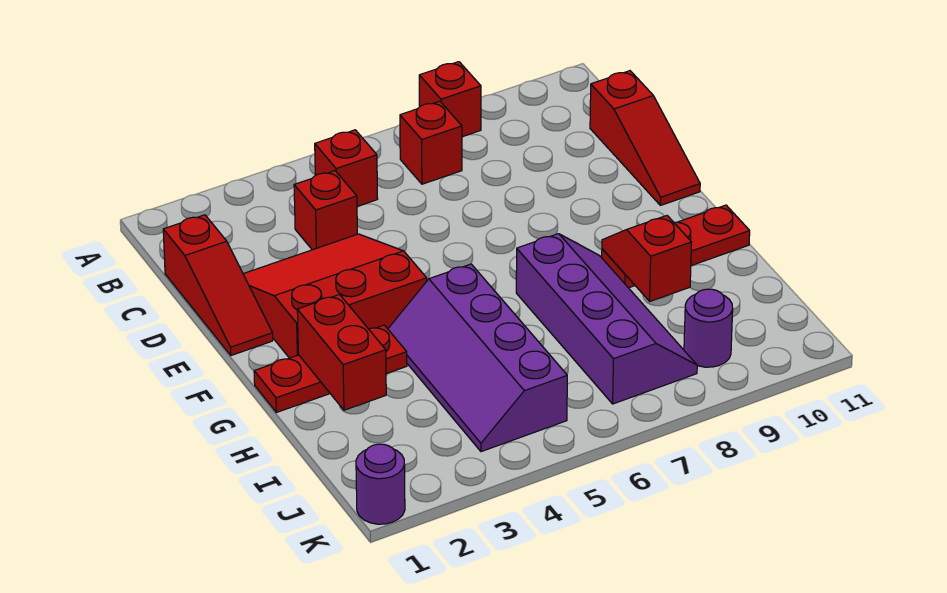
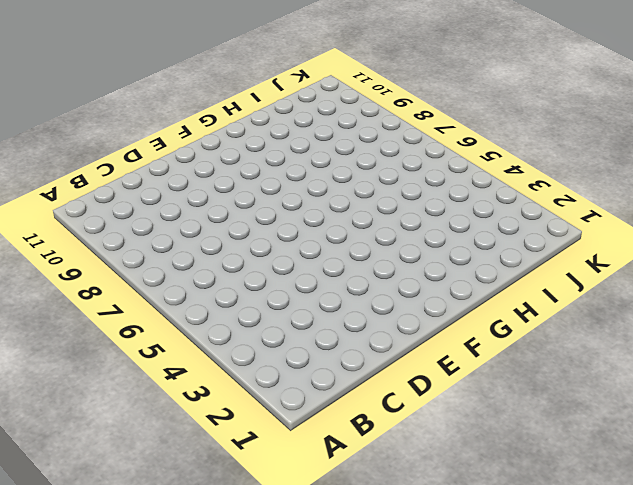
none -> red 1x1 brick [419,62,481,137]
none -> red 1x1 brick [315,130,378,206]
none -> red 1x1 brick [400,101,462,184]

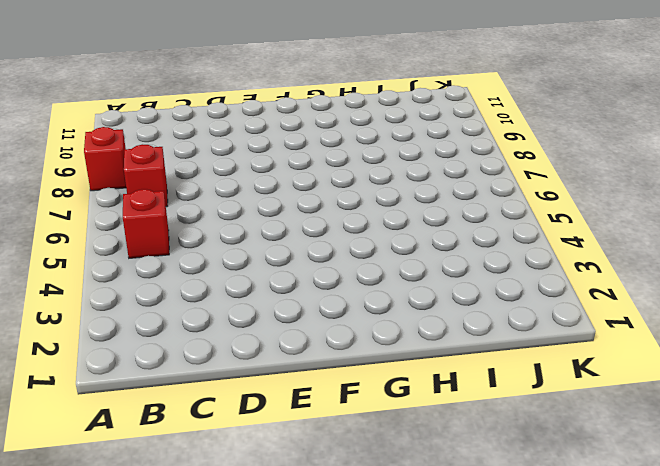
none -> red 1x3 slope [163,215,273,355]
none -> red 1x1 brick [294,171,357,250]
none -> red 1x3 slope [590,71,700,205]

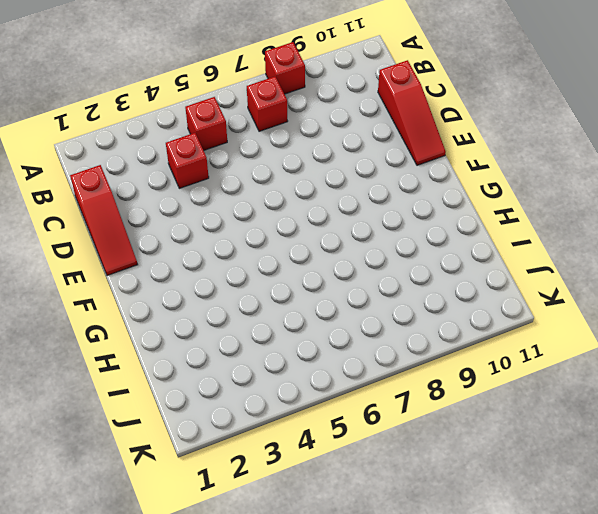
none -> red 3x3 slope [243,234,427,358]
none -> red 1x3 plate [254,325,407,412]
none -> purple 2x4 slope [388,264,567,452]

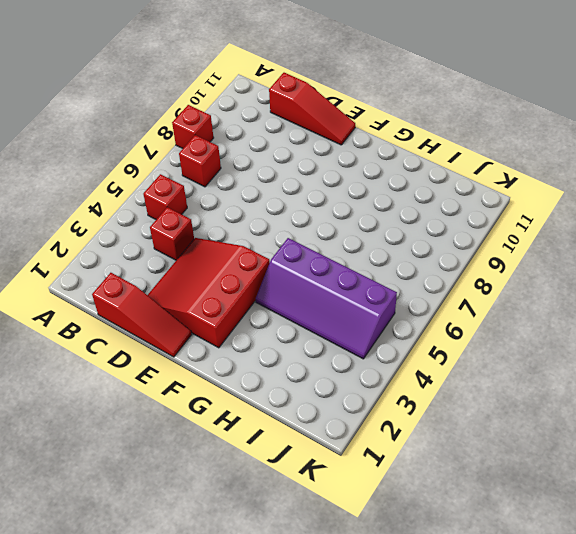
none -> red 1x3 plate [254,325,407,412]
none -> purple 2x4 slope [516,234,697,404]
none -> red 1x3 plate [602,205,750,288]

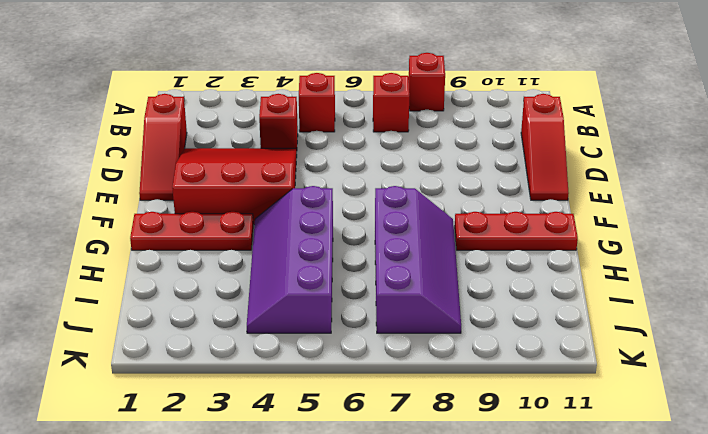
none -> purple 1x1 round brick [684,289,733,367]
none -> purple 1x1 round brick [356,444,405,524]
none -> red 1x2 brick [297,295,386,410]

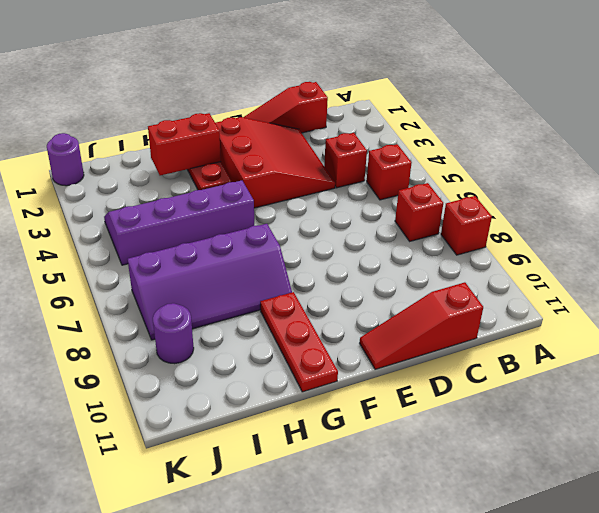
none -> red 1x2 slope [602,216,691,301]

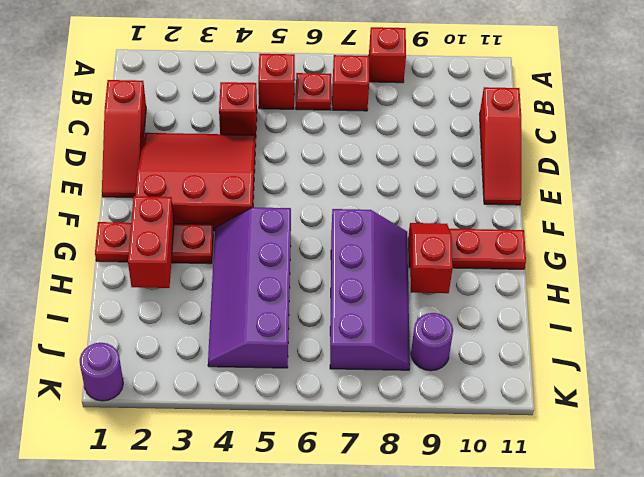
red 1x1 plate [296,73,331,110] -> none

